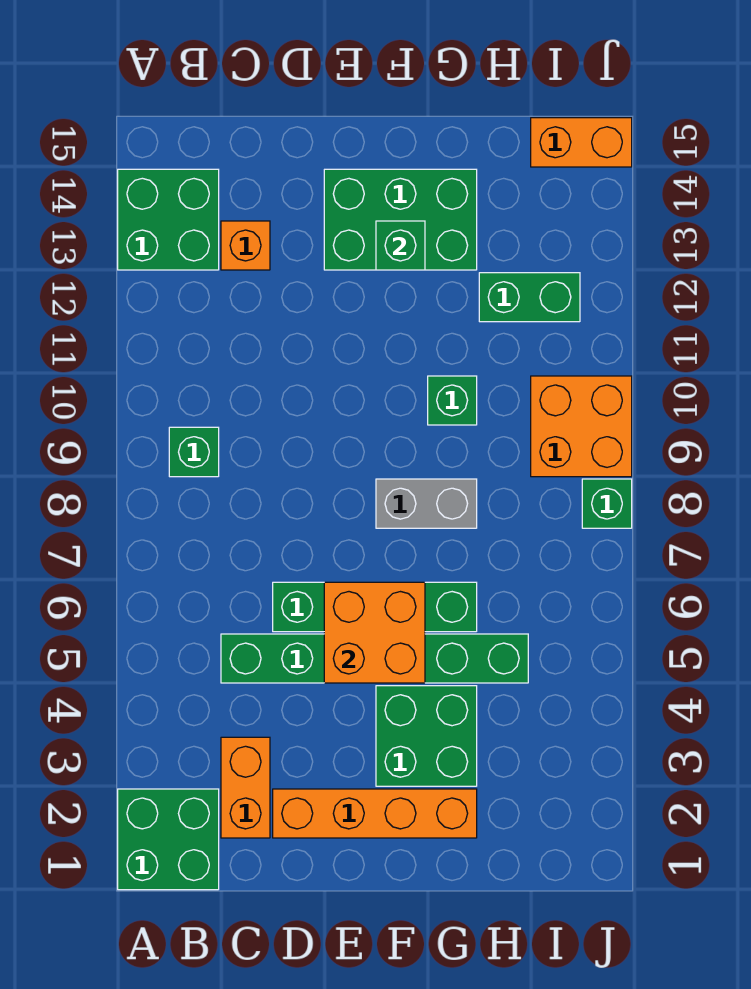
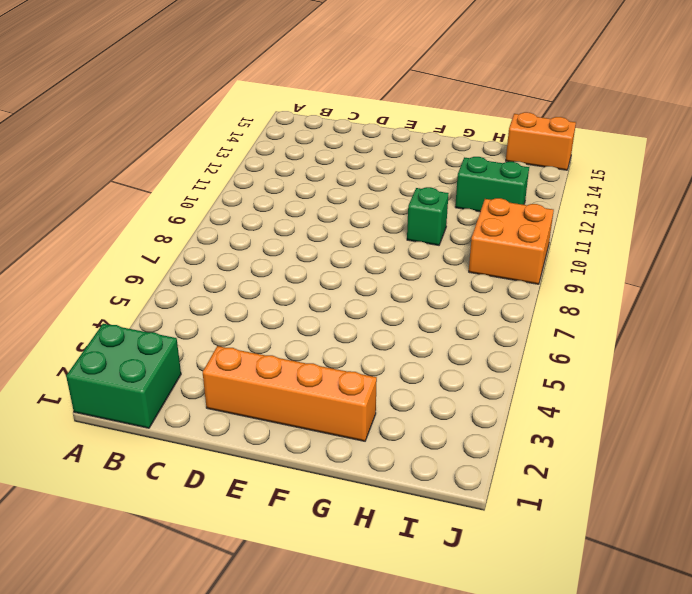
none -> green 2x2 brick [118,169,219,270]
none -> green 1x1 brick [169,427,219,477]
none -> orange 1x2 brick [221,737,270,838]

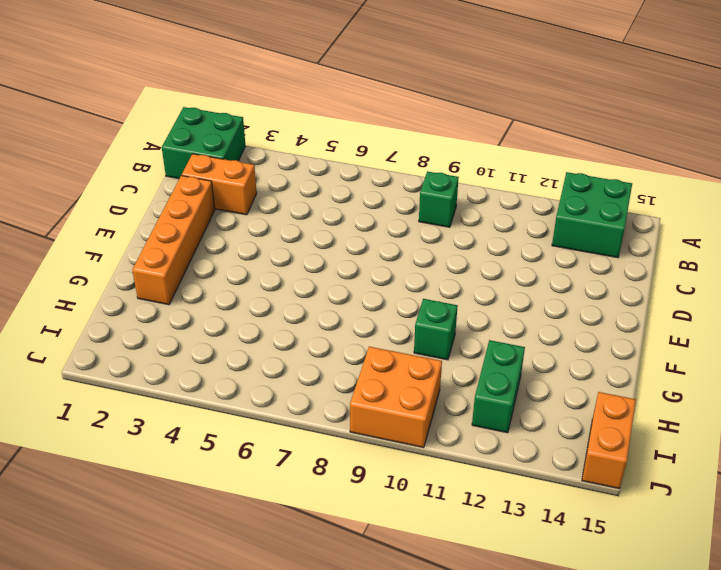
none -> green 1x6 brick [221,634,528,683]
none -> orange 1x1 brick [221,221,270,270]
none -> green 1x4 brick [273,582,477,632]

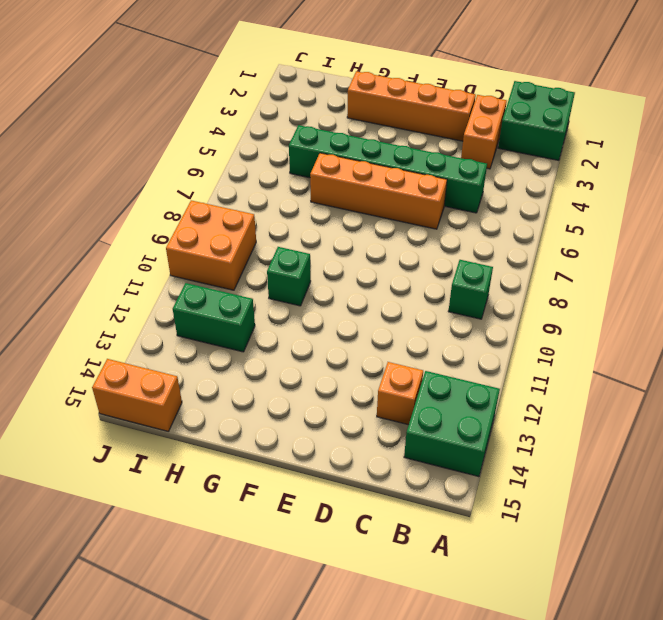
orange 1x4 brick [310,153,447,229] -> green 1x4 brick [273,582,477,632]
none -> green 2x3 brick [324,169,477,270]
none -> green 2x2 brick [376,686,477,786]
none -> grey 1x2 brick [376,479,477,528]

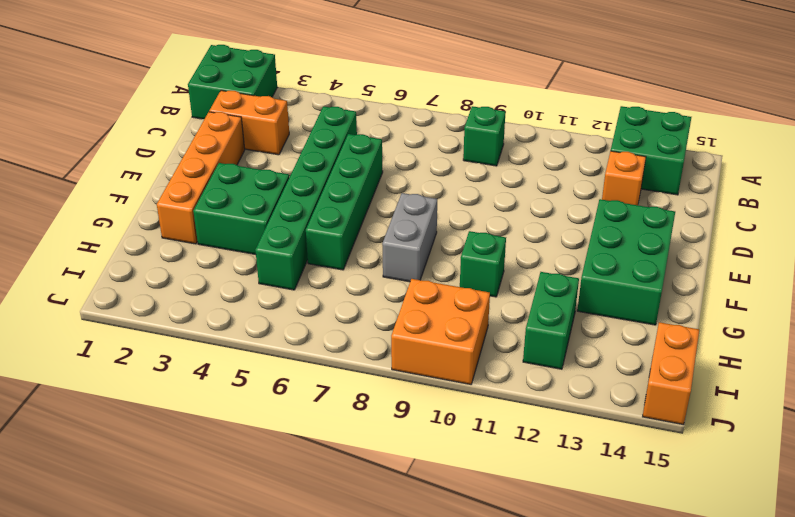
none -> green 1x1 brick [582,479,632,528]
none -> orange 2x2 brick [324,582,425,683]
none -> green 1x1 brick [376,221,425,270]

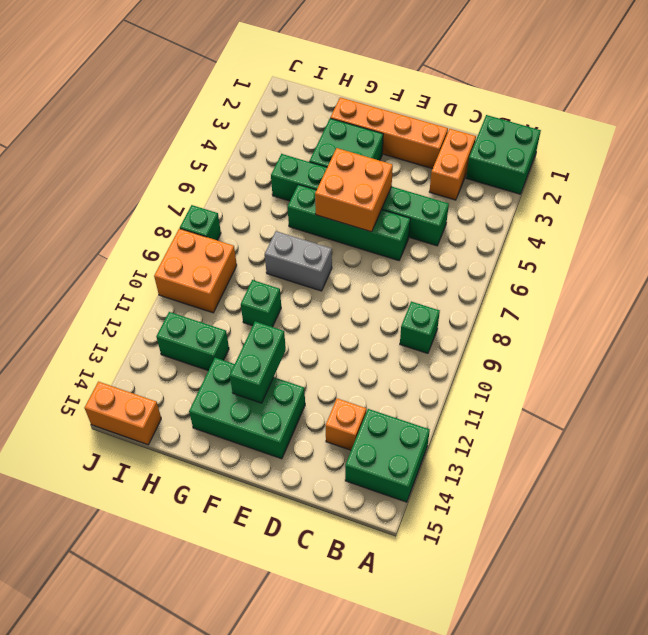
green 1x2 brick [230,321,286,403] -> green 1x1 brick [376,221,425,270]

